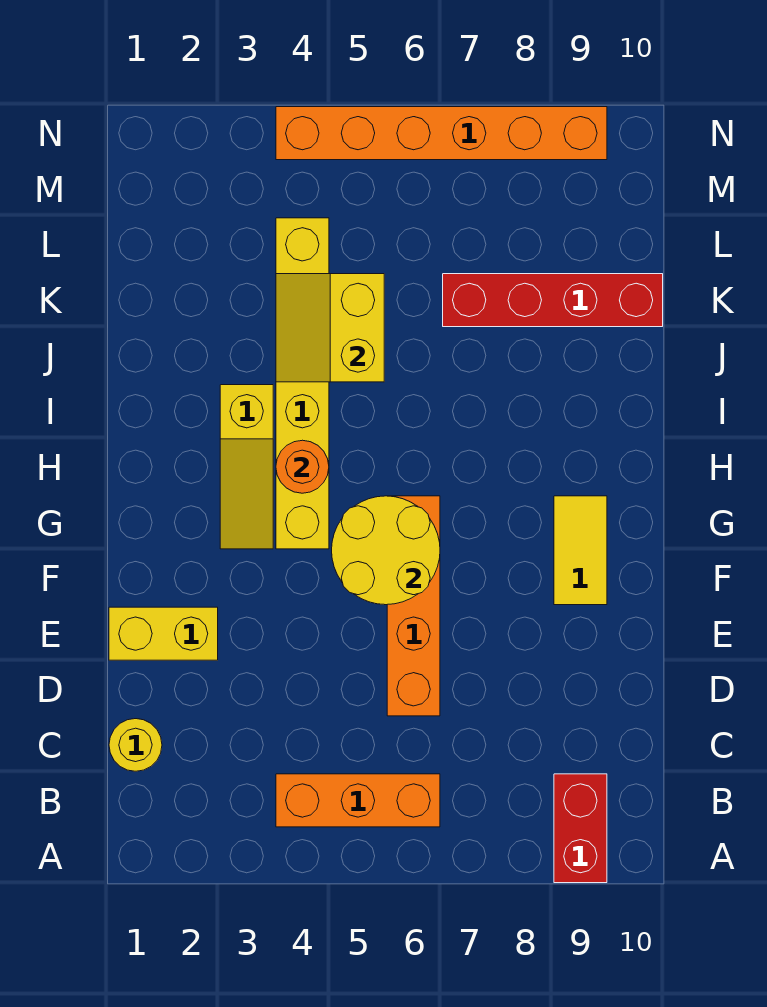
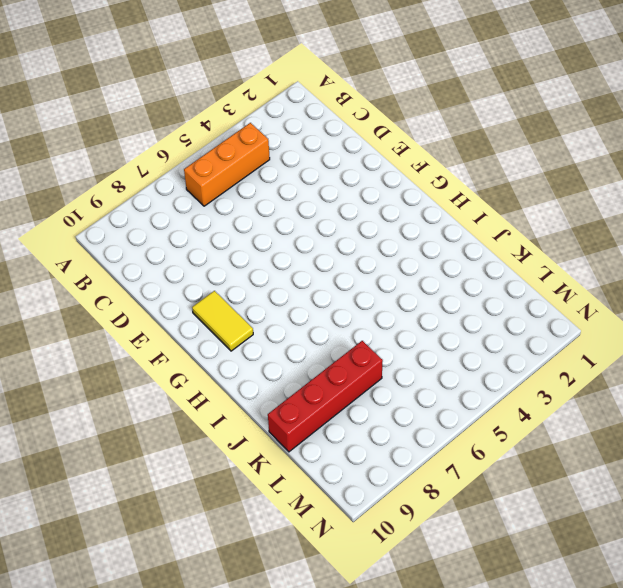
none -> red 1x2 brick [554,774,607,883]
none -> yellow 1x1 round brick [109,719,162,771]
none -> orange 1x4 brick [387,496,440,716]

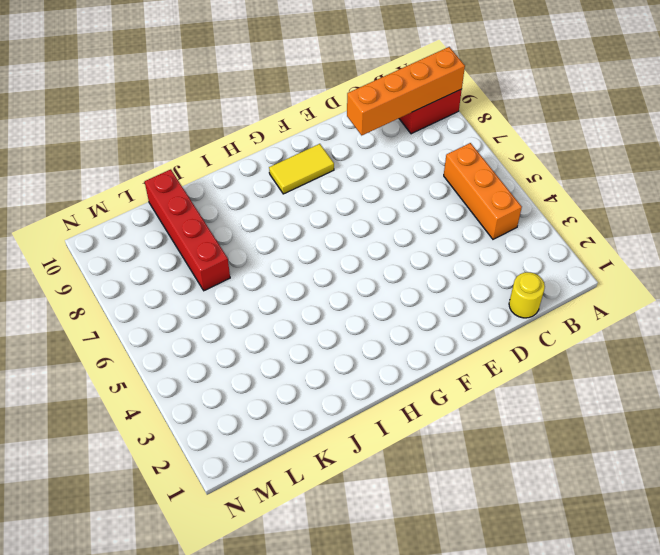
orange 1x4 brick [347,47,465,135] -> orange 1x4 brick moved to [387,496,440,716]
none -> yellow 1x2 brick [109,607,218,660]
none -> yellow 1x3 slope [220,385,273,549]
none -> yellow 1x6 brick [276,218,329,549]

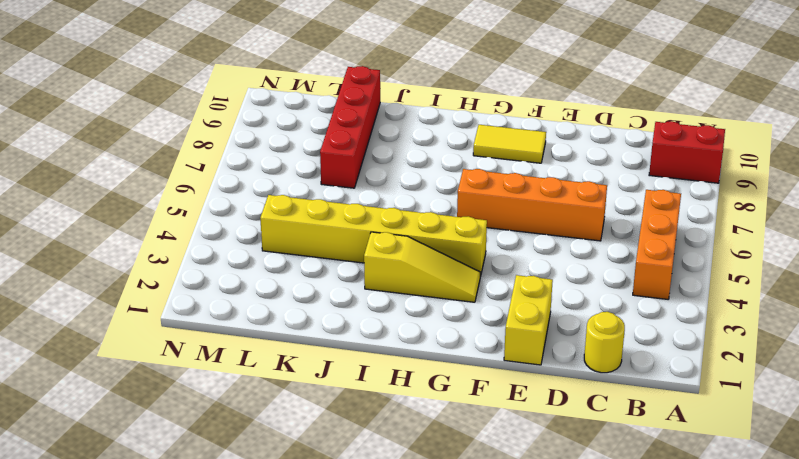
none -> orange 1x6 brick [276,107,607,160]
none -> yellow 2x2 round brick [332,496,440,605]
none -> orange 1x1 round brick [276,440,329,493]

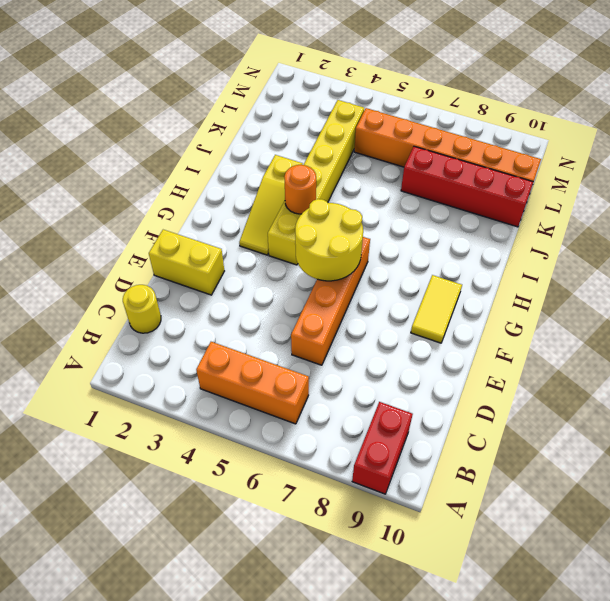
orange 1x6 brick [354,108,541,182] -> orange 1x6 brick moved to [276,107,607,160]
none -> yellow 2x2 slope [276,274,384,382]

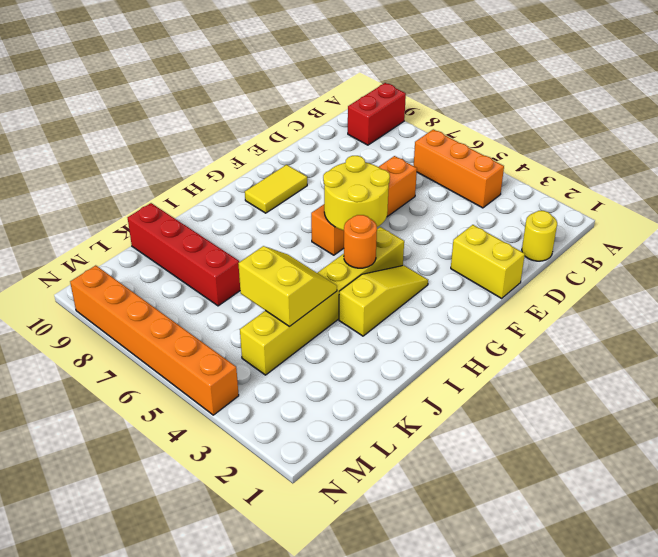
yellow 2x2 slope [238,246,337,327] -> yellow 2x2 slope turned to [276,274,384,382]

